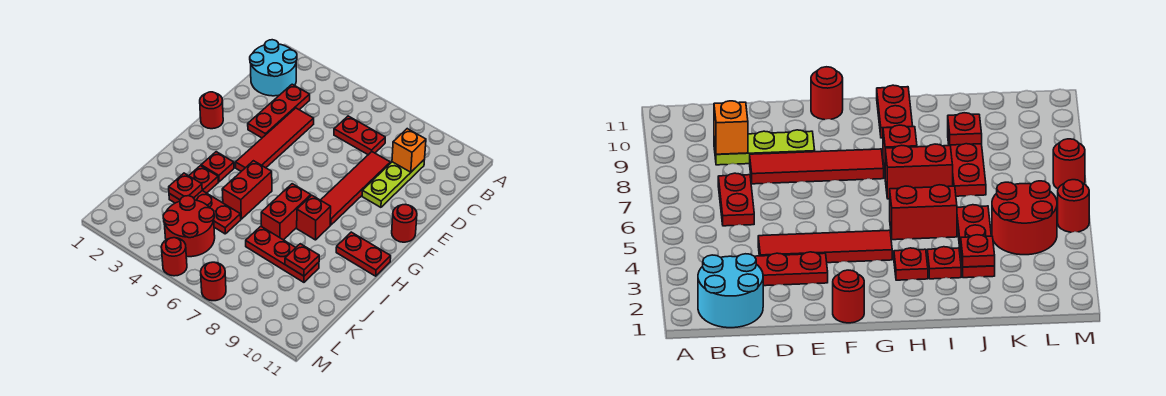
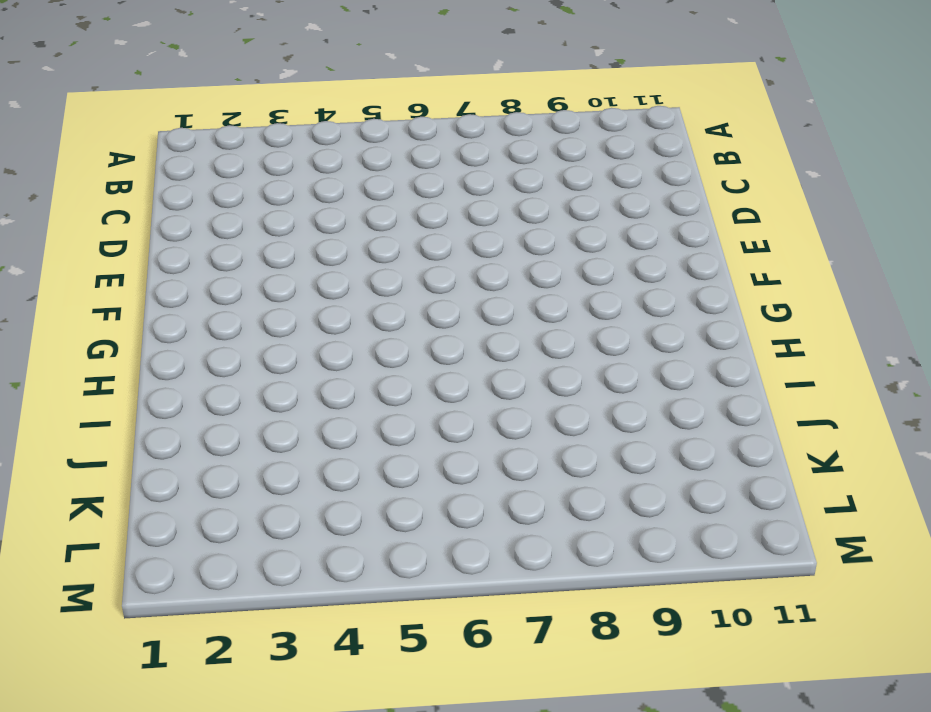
none -> cyan 2x2 round brick [250,40,297,96]
none -> red 1x3 plate [248,84,310,138]
none -> red 1x2 plate [334,116,385,155]

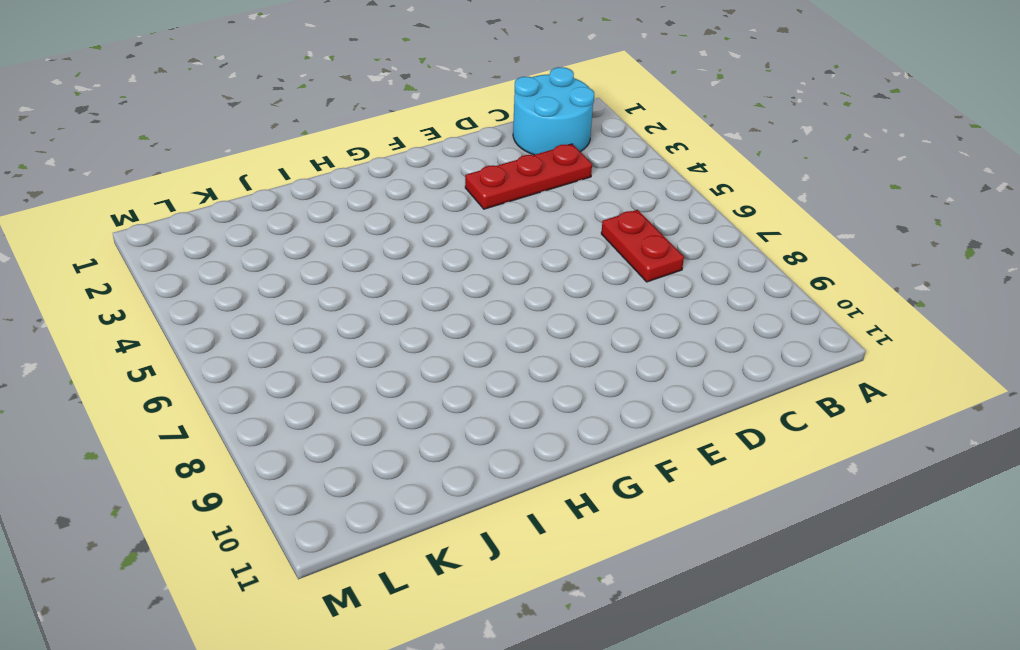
none -> lime 1x3 plate [362,160,424,207]
none -> red 1x4 tile [236,108,314,171]
none -> red 1x4 tile [321,152,390,225]

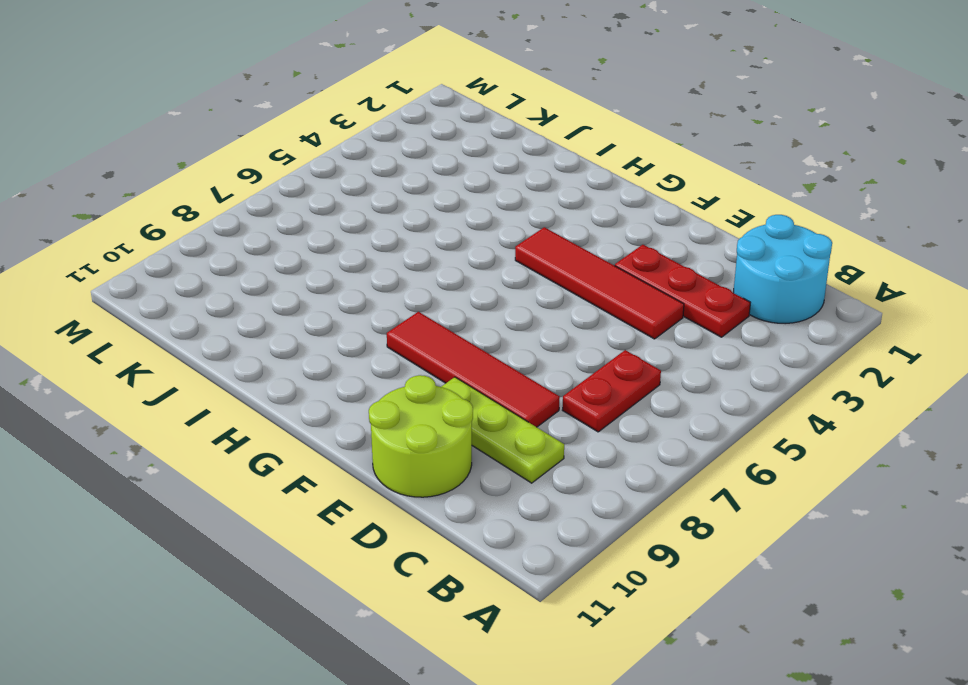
lime 2x2 round brick [369,375,473,497] -> none
none -> red 1x1 round brick [200,92,223,129]
none -> red 1x1 round brick [392,205,417,242]
none -> red 1x1 plate [201,152,234,182]

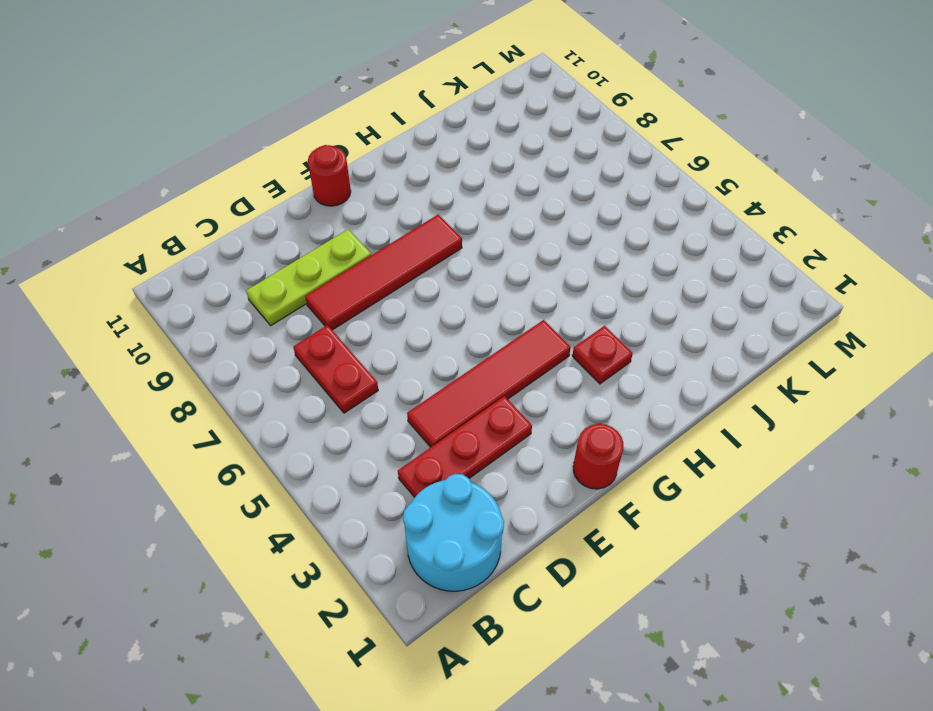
none -> red 1x2 brick [222,161,272,219]
none -> red 1x2 brick [261,184,311,240]
none -> red 1x1 brick [297,195,331,240]

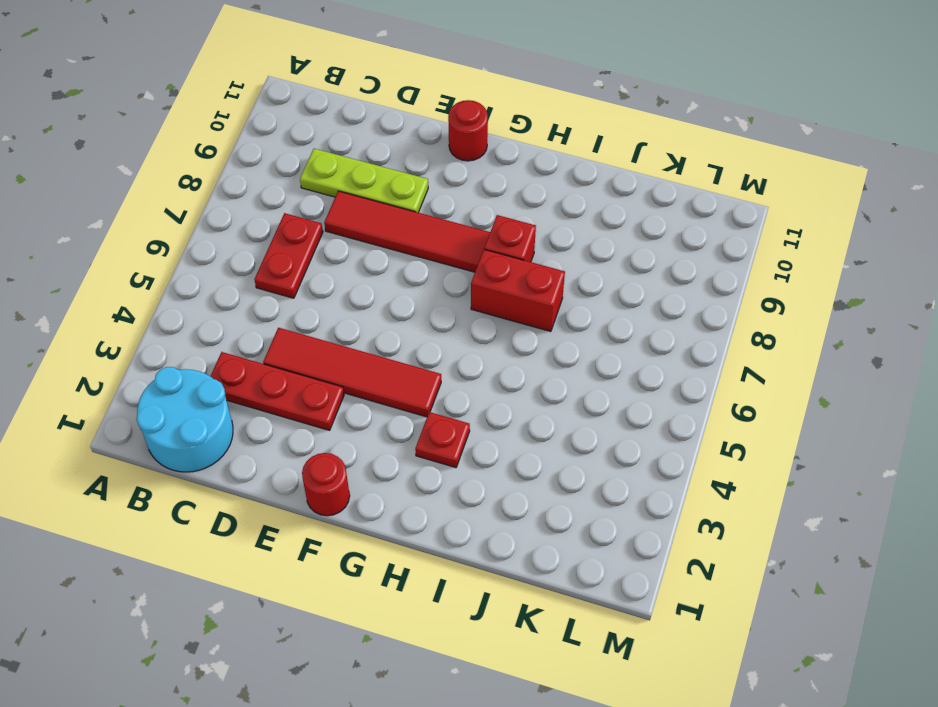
none -> red 1x2 brick [222,161,272,219]
none -> red 1x2 plate [336,232,391,276]
none -> red 1x1 plate [189,166,218,193]

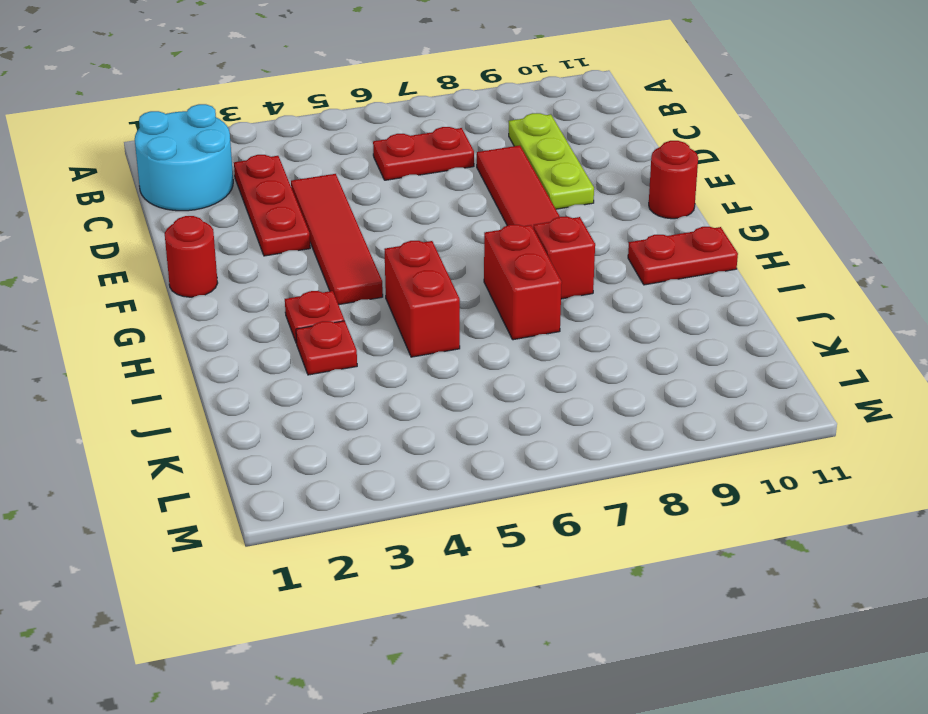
none -> red 1x3 plate [169,191,241,234]
none -> red 1x3 plate [246,226,319,282]
none -> red 2x2 round brick [163,196,215,257]

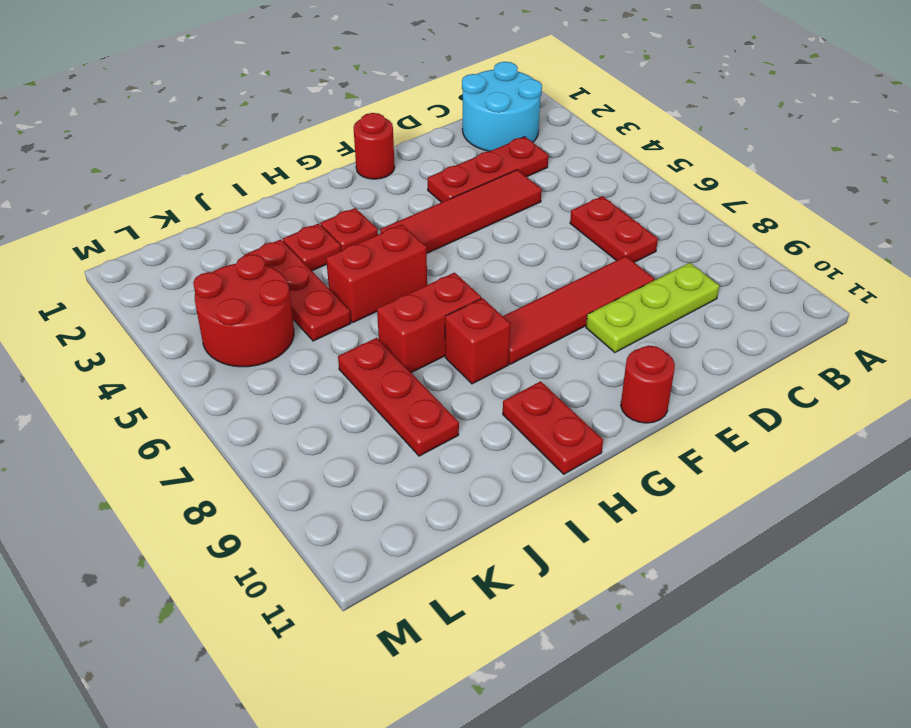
none -> red 1x1 round brick [161,238,187,276]
none -> red 1x1 round brick [201,262,226,301]
none -> orange 1x1 brick [392,129,426,172]

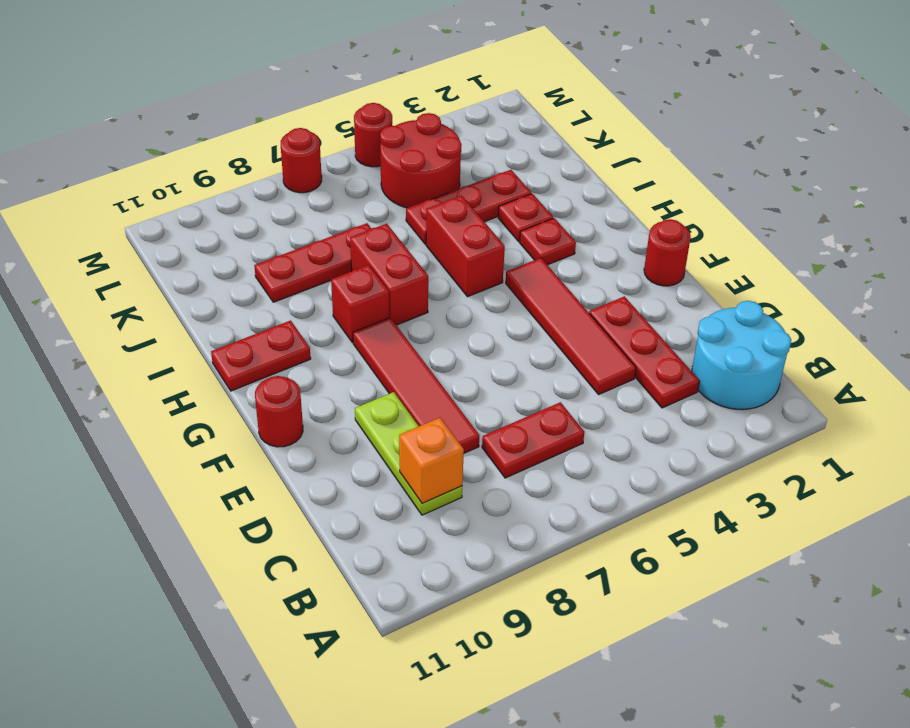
none -> red 1x1 plate [169,173,202,200]
none -> red 1x1 plate [285,244,319,276]

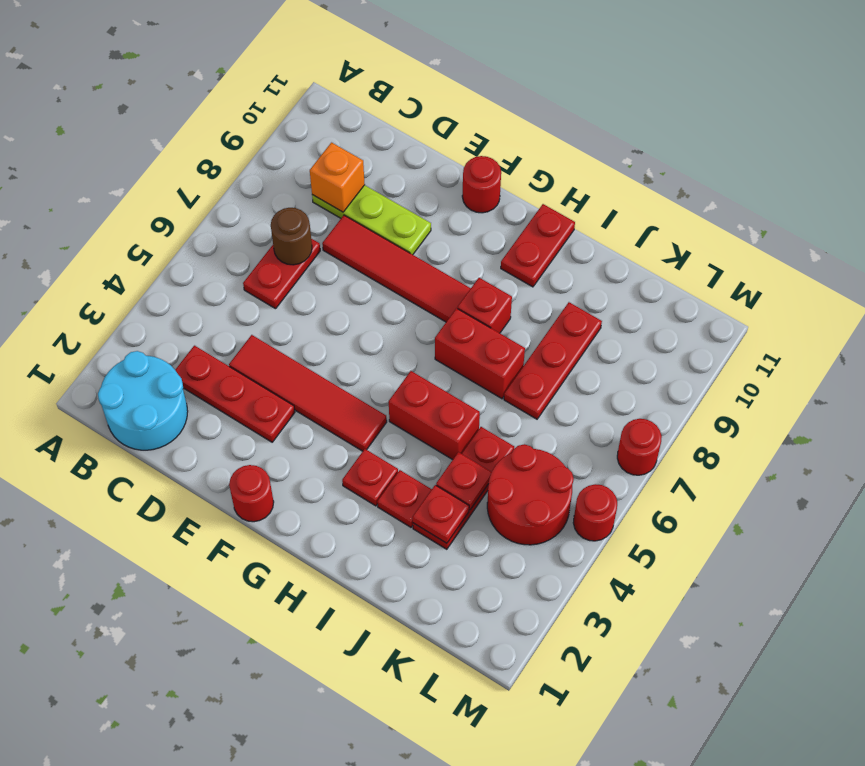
brown 1x1 round brick [271,208,312,265] -> none
red 1x1 plate [436,452,492,510] -> red 1x1 plate moved to [285,244,319,276]

